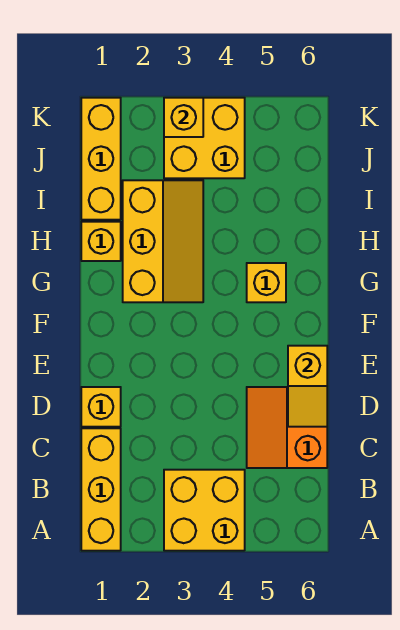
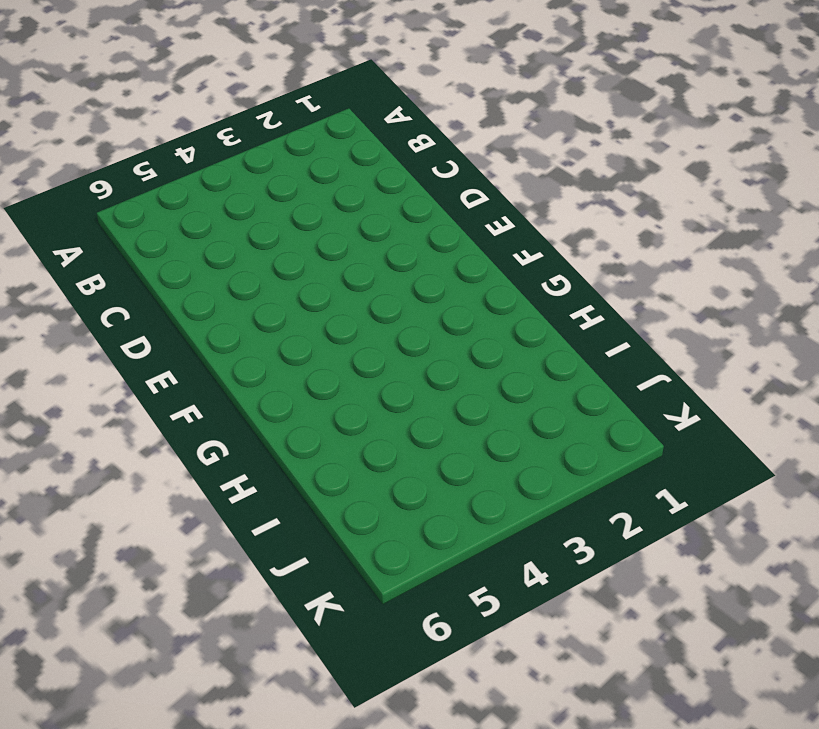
none -> yellow 1x3 brick [81,428,121,551]
none -> yellow 2x2 brick [164,470,245,551]

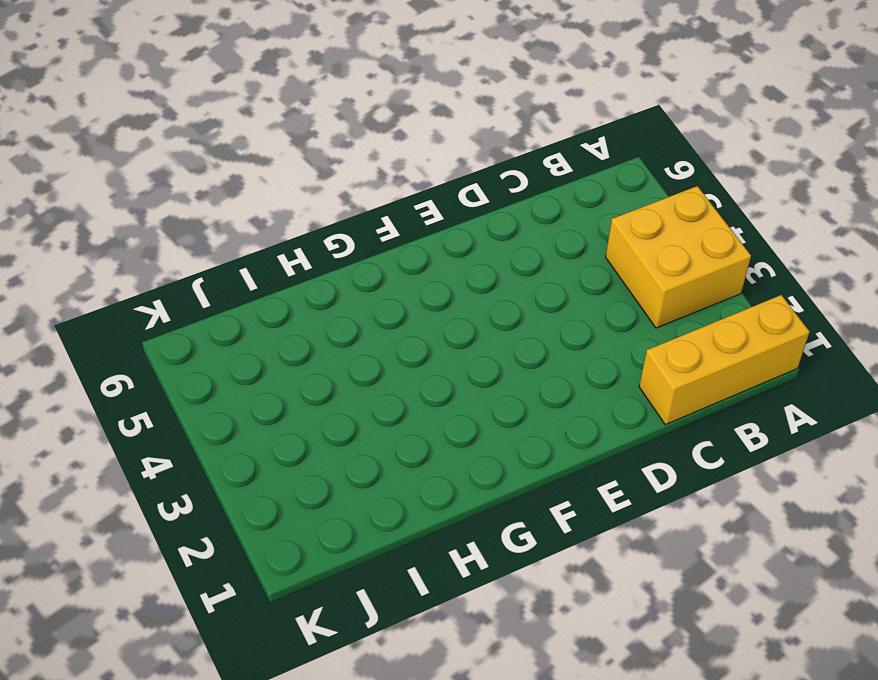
none -> orange 2x2 slope [247,387,327,468]
none -> yellow 1x1 brick [81,387,121,427]

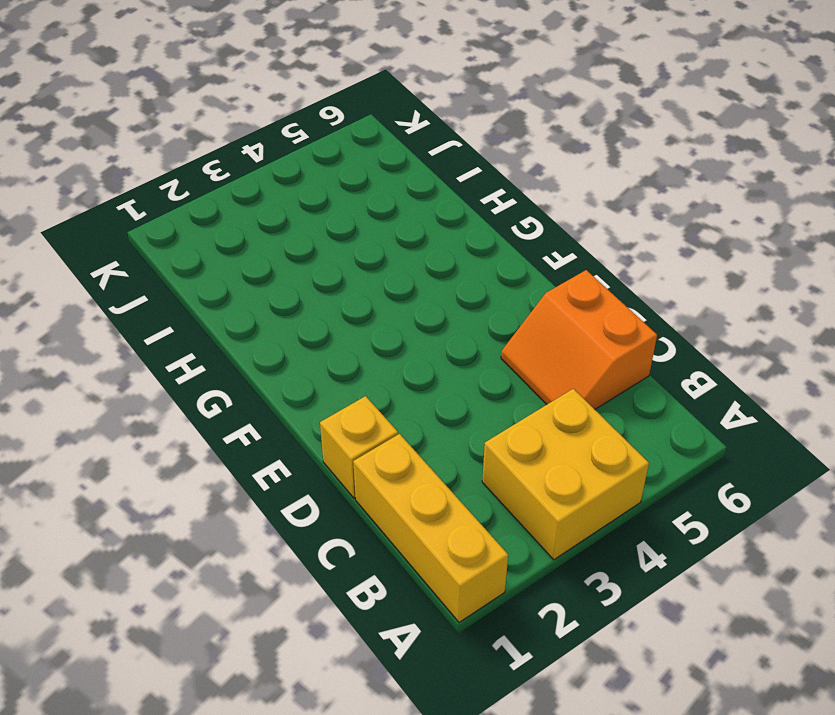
none -> yellow 2x3 slope [123,180,203,302]
none -> yellow 1x1 brick [247,263,286,302]

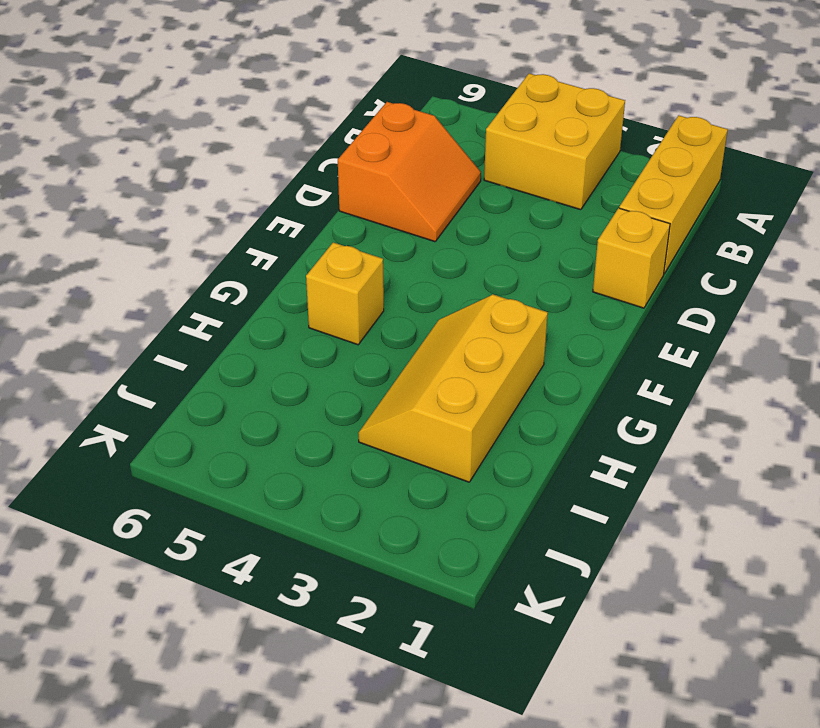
none -> yellow 1x1 brick [81,222,121,261]
none -> yellow 1x3 brick [81,98,121,220]

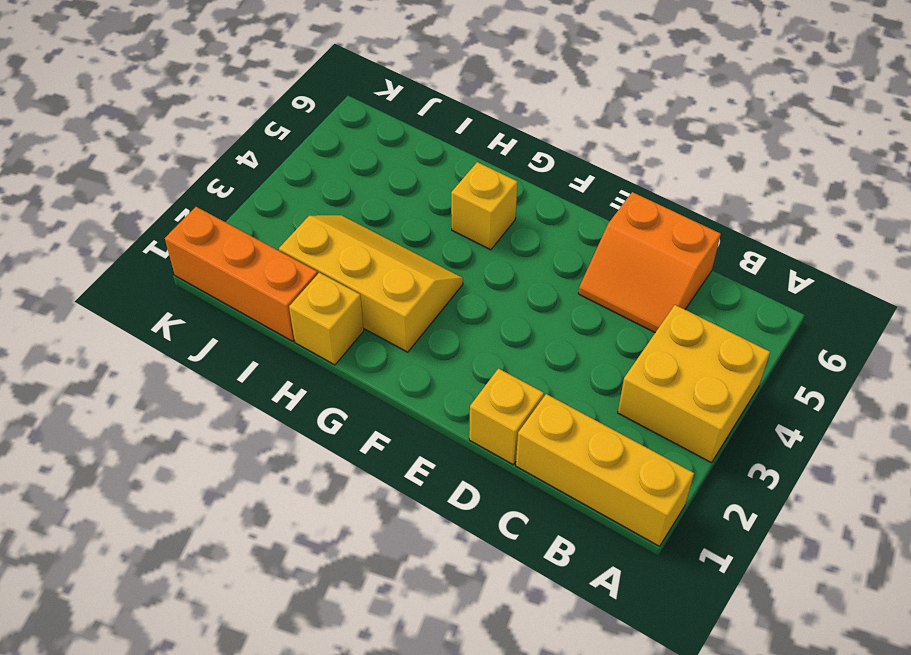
orange 1x3 brick [165,207,318,341] -> yellow 1x3 brick [81,98,121,220]
none -> yellow 2x2 brick [164,98,245,178]
none -> yellow 1x2 slope [288,346,327,427]

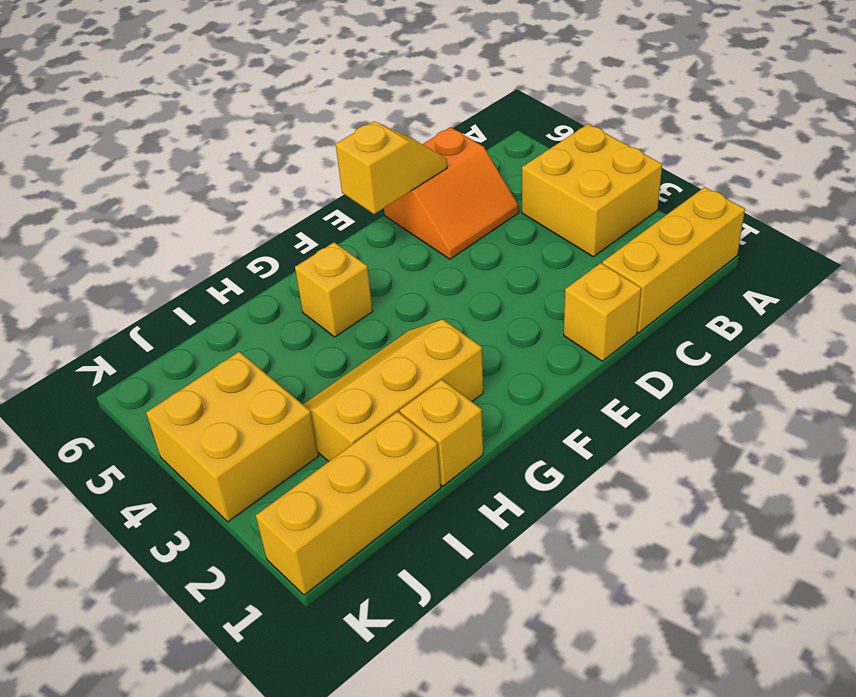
none -> yellow 1x1 brick [164,98,203,137]

